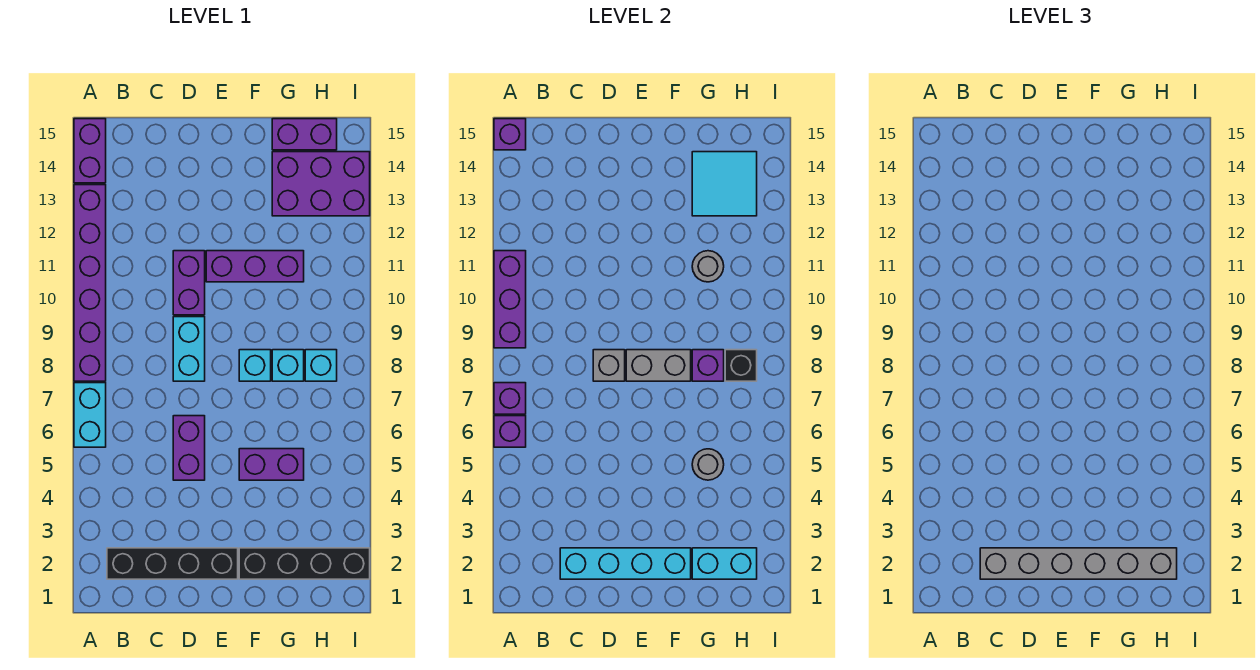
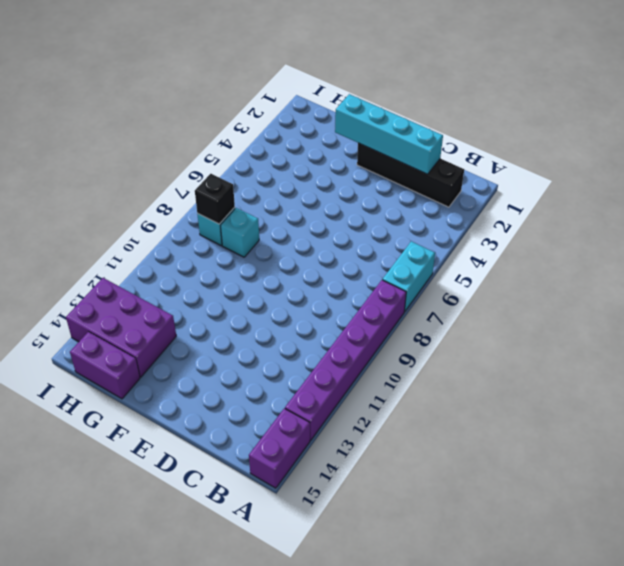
none -> purple 1x2 brick [173,416,205,480]
none -> cyan 1x2 brick [173,317,205,381]
none -> purple 1x2 brick [173,251,205,315]

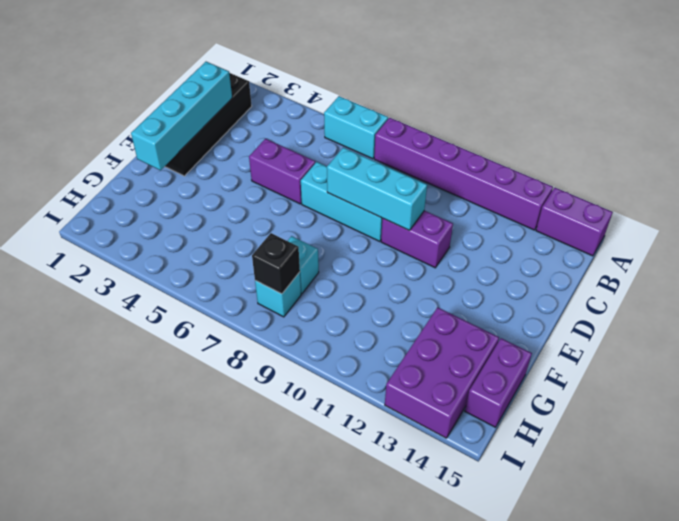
cyan 1x3 brick [301,162,382,241] -> cyan 1x2 brick [173,317,205,381]
cyan 1x3 brick [327,147,427,231] -> grey 1x1 brick [593,350,625,381]
none -> purple 1x3 brick [206,251,304,282]
none -> black 1x4 brick [239,548,370,579]
none -> purple 1x2 brick [239,449,304,480]

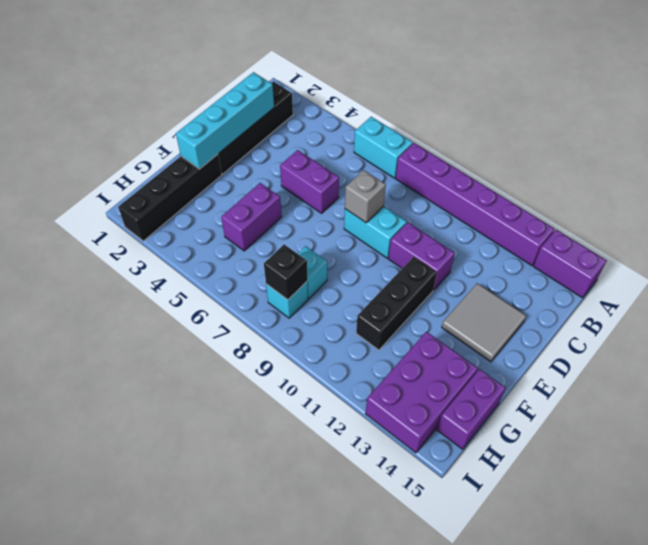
grey 2x2 tile [442,283,526,362] -> none
black 1x3 brick [356,257,437,350] -> purple 1x3 brick [206,251,304,282]
none -> cyan 1x1 brick [239,350,271,381]
none -> purple 1x1 brick [494,416,526,447]
none -> purple 1x1 brick [494,383,526,414]

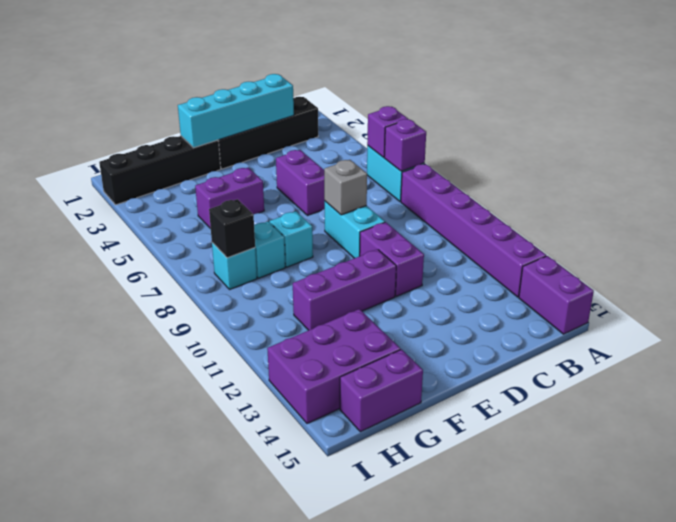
none -> purple 1x3 brick [494,251,526,348]
none -> purple 1x1 brick [494,119,526,150]
none -> grey 1x2 brick [626,350,691,381]

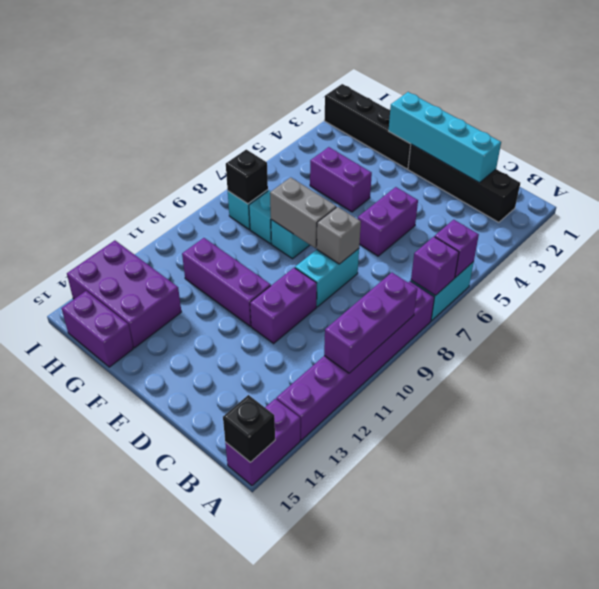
black 1x1 brick [223,395,275,462] -> purple 1x1 brick [494,119,526,150]
none -> cyan 1x2 brick [692,548,757,579]
none -> grey 1x1 round brick [692,449,724,480]
none -> purple 1x1 brick [692,350,724,381]

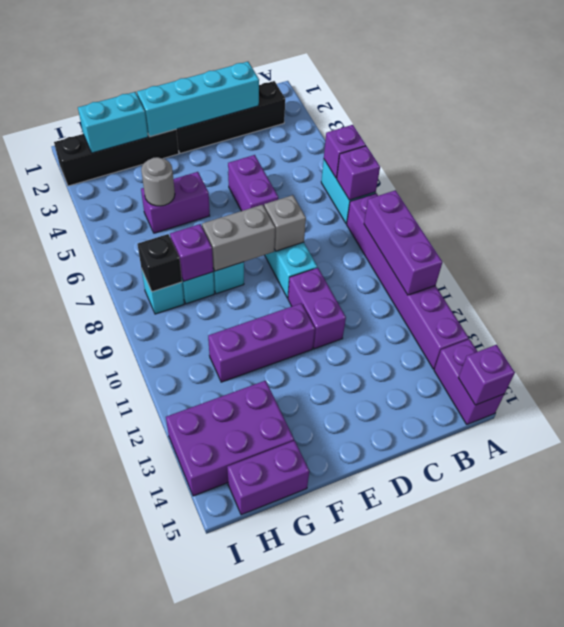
none -> grey 1x1 round brick [692,251,724,282]
none -> cyan 2x2 tile [692,152,757,216]
none -> grey 1x6 brick [980,548,1177,579]

